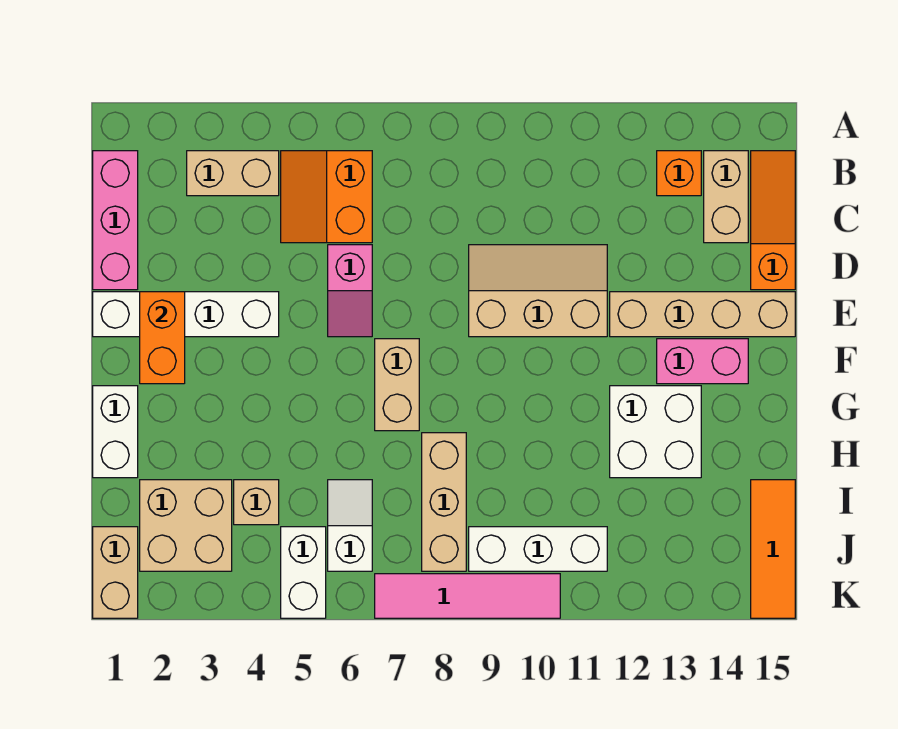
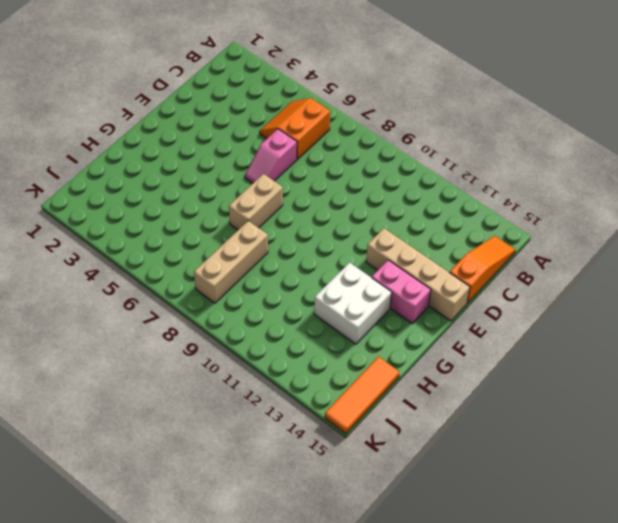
none -> pink 1x3 brick [93,151,138,290]
none -> tan 1x2 brick [187,151,279,196]
none -> orange 1x1 brick [657,151,701,196]

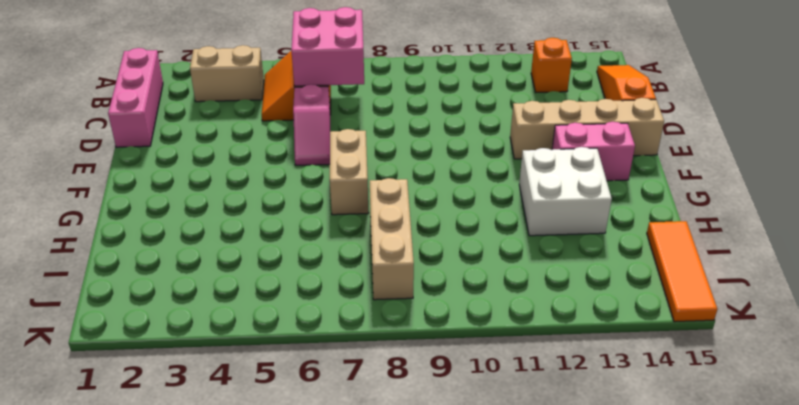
pink 2x2 brick [291,7,364,86] -> none
none -> tan 1x2 brick [704,151,748,243]
none -> tan 2x3 slope [469,245,607,337]
none -> white 1x4 brick [93,292,279,337]

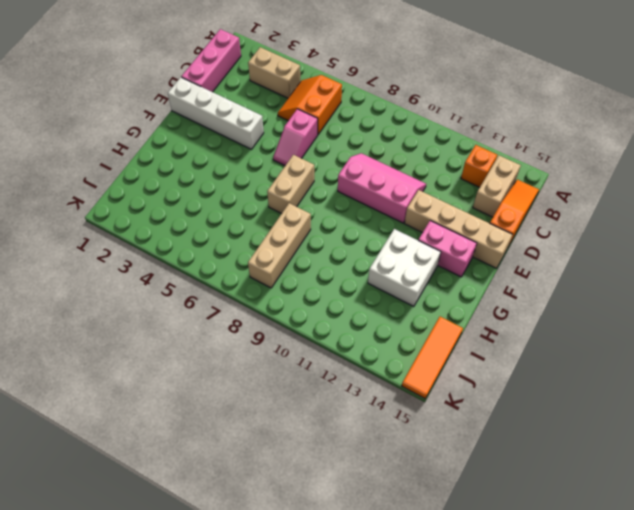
pink 2x3 slope [338,153,426,223] -> tan 2x3 slope [469,245,607,337]
none -> white 1x2 brick [93,386,138,478]
none -> tan 2x2 brick [140,480,232,571]
none -> tan 1x1 brick [234,480,279,525]

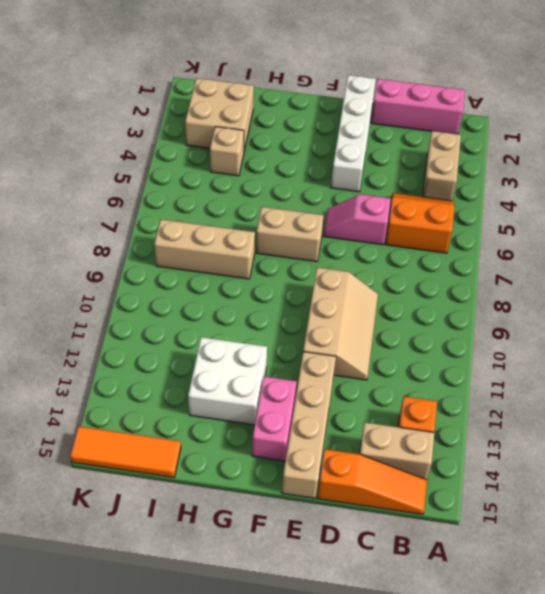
none -> white 1x2 brick [93,386,138,478]
none -> white 1x2 slope [328,480,372,571]
none -> tan 1x2 brick [93,527,138,618]

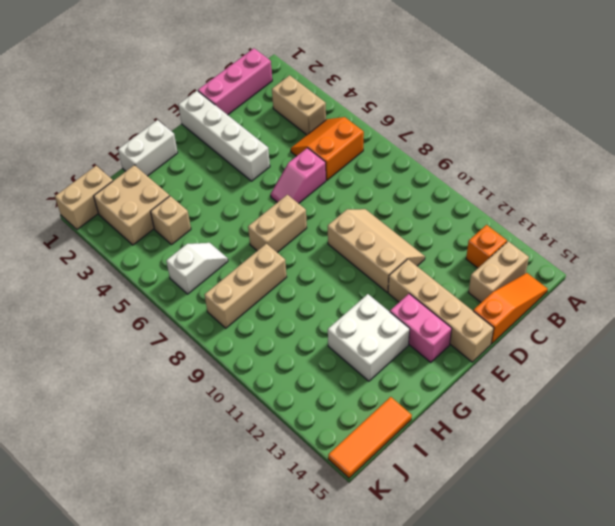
none -> white 1x2 brick [281,527,326,618]
none -> white 1x3 brick [469,527,607,571]
none -> pink 1x4 tile [375,574,560,618]

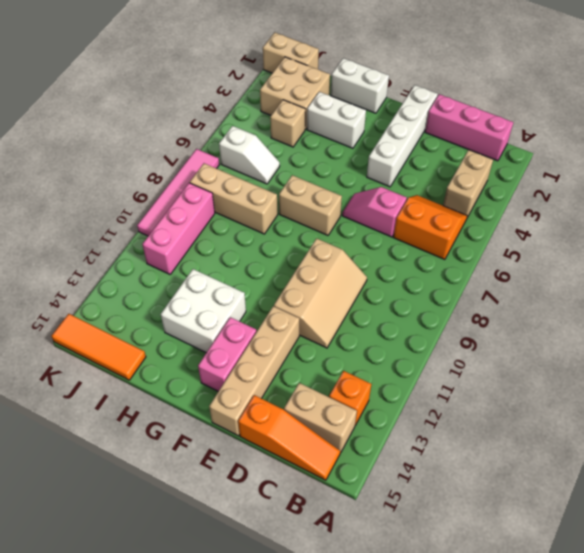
white 1x2 brick [307,92,366,148] -> white 1x2 brick moved to [281,527,326,618]
pink 1x3 brick [142,183,215,274] -> white 1x3 brick [469,527,607,571]
none -> orange 1x2 brick [140,292,185,384]

